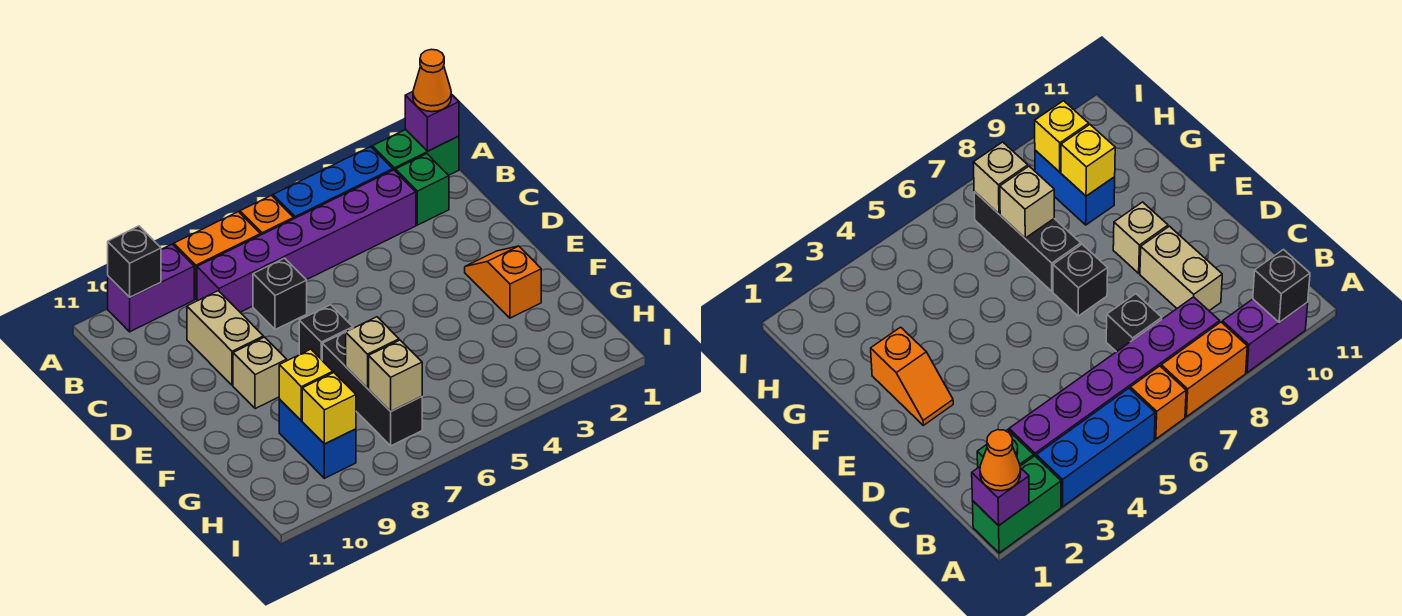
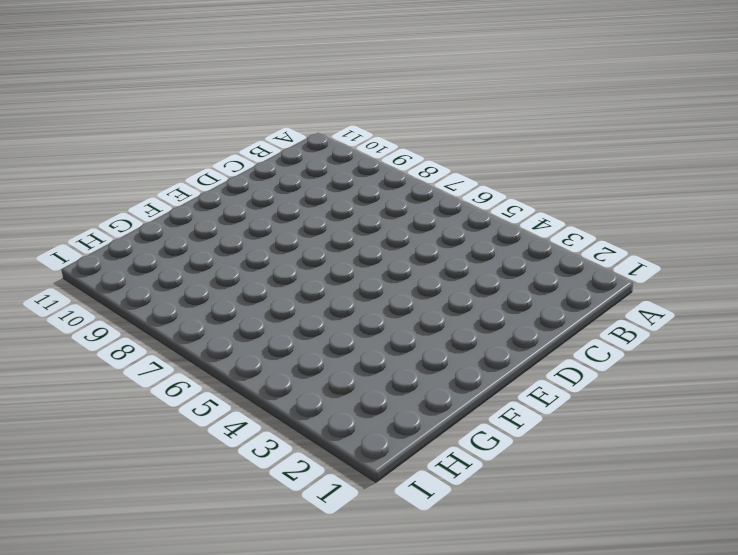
none -> green 1x2 brick [372,130,459,175]
none -> blue 1x3 brick [273,147,393,219]
none -> orange 1x1 brick [240,195,293,235]

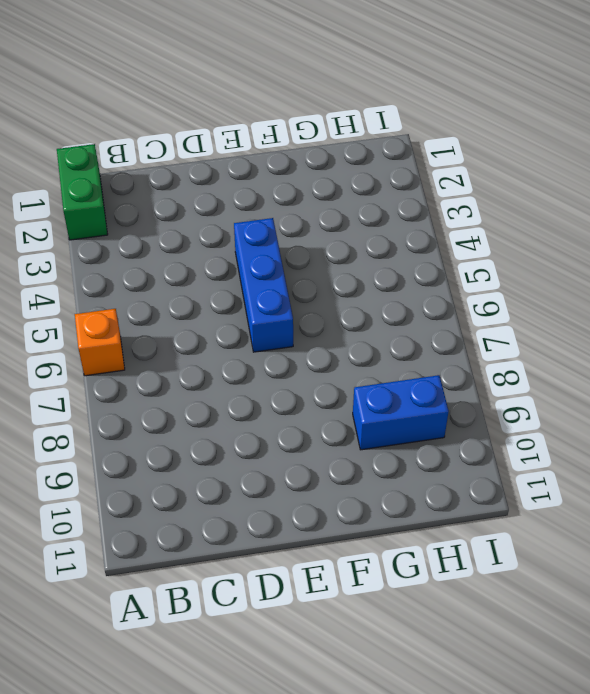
blue 1x3 brick [234,218,293,352] -> blue 1x3 brick moved to [273,147,393,219]
none -> orange 1x2 brick [174,212,260,299]
none -> purple 1x2 brick [108,244,194,332]
none -> green 1x1 brick [395,154,449,225]

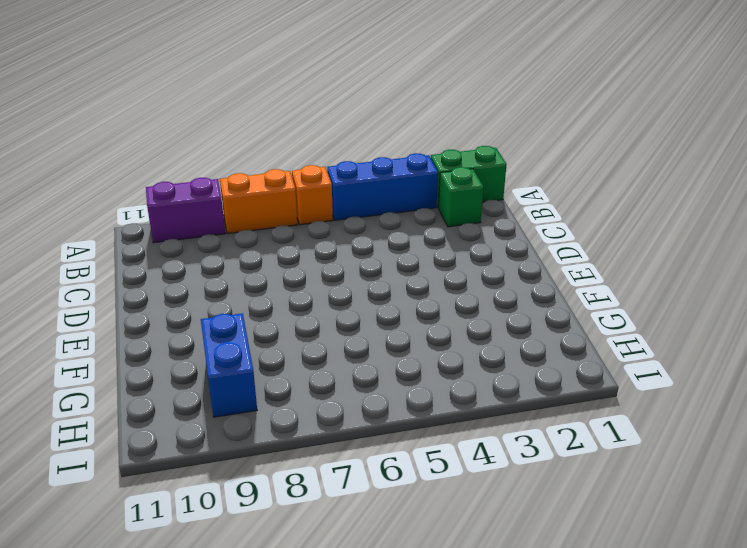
none -> purple 1x6 brick [197,170,416,312]
none -> black 1x1 brick [253,258,307,330]
none -> tan 1x2 brick [187,291,264,385]

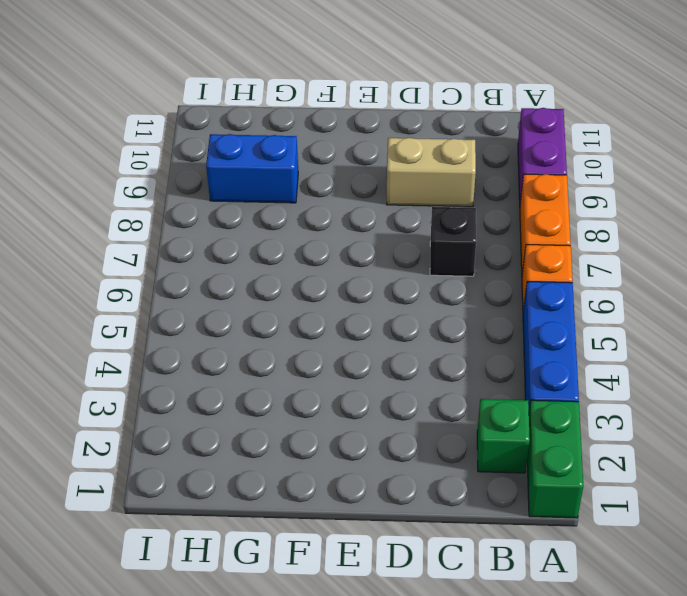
none -> purple 1x6 brick [197,170,416,312]
none -> orange 1x2 slope [465,246,541,318]
none -> black 1x1 brick [299,305,353,360]

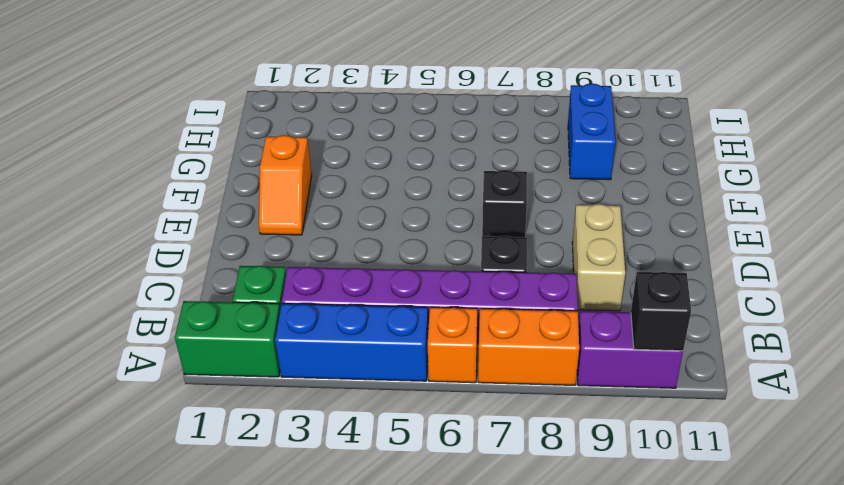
none -> tan 1x1 brick [233,337,287,409]
none -> black 1x3 brick [322,332,422,446]
none -> purple 1x1 brick [405,92,459,151]

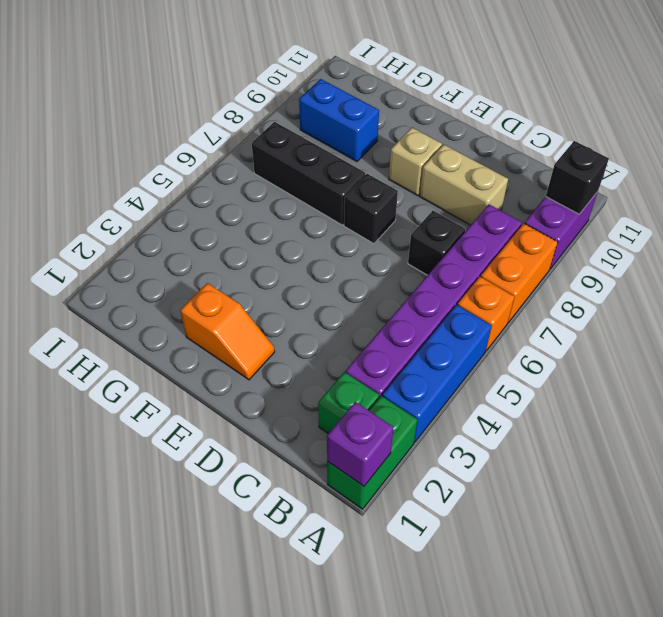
none -> tan 1x1 brick [346,317,399,388]
none -> yellow 1x1 brick [279,349,333,421]
none -> tan 1x1 brick [369,340,422,411]

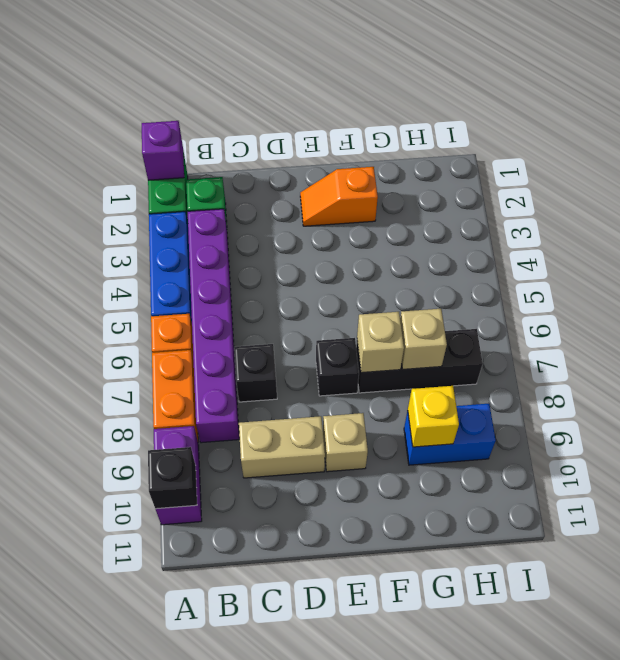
tan 1x1 brick [357,312,404,373] -> tan 1x1 brick moved to [369,340,422,411]
none -> yellow 1x1 brick [302,373,356,444]
none -> orange 1x1 cone [413,49,451,112]

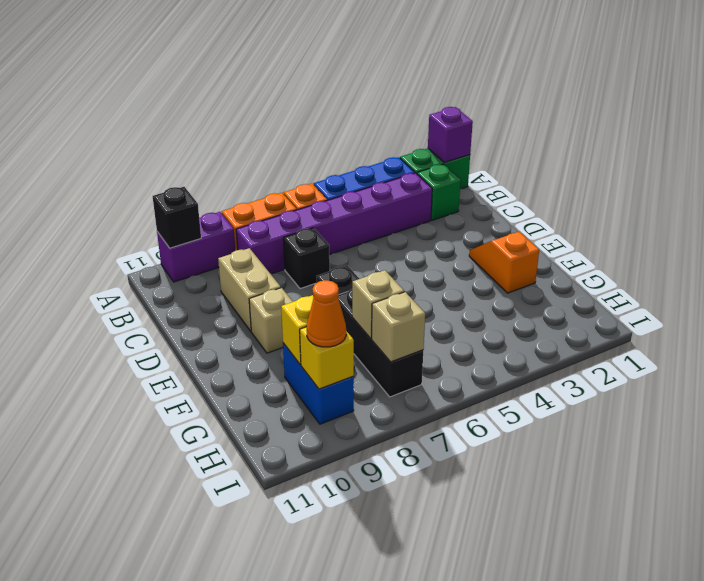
orange 1x1 cone [307,280,346,347] -> orange 1x1 cone moved to [413,49,451,112]

